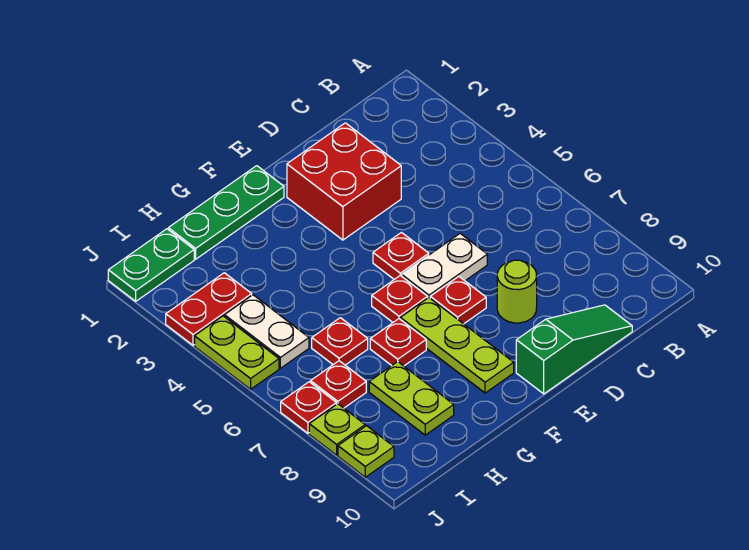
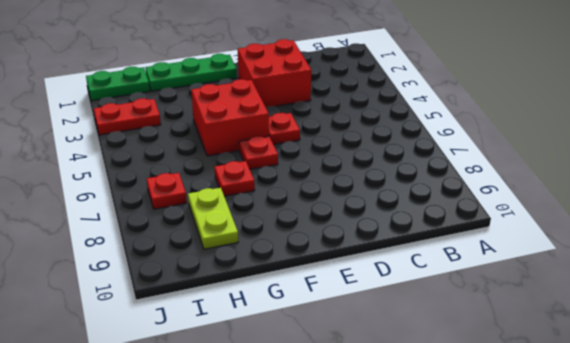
red 2x2 brick [191,79,269,156] -> none
none -> green 1x3 slope [516,305,632,394]
none -> white 1x2 plate [402,234,487,298]
none -> lime 1x1 round brick [497,260,537,323]

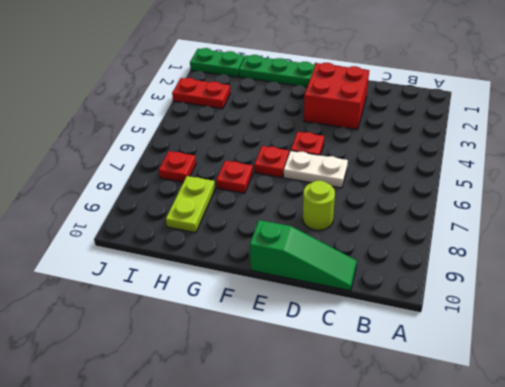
none -> red 1x1 plate [430,277,486,324]
none -> lime 1x3 plate [400,298,514,393]
none -> red 1x1 plate [312,318,368,365]

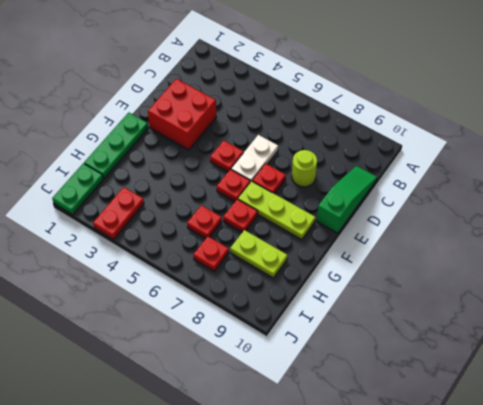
none -> white 1x2 plate [224,295,309,368]
none -> lime 1x2 plate [195,316,279,389]
none -> red 1x1 plate [281,382,336,433]

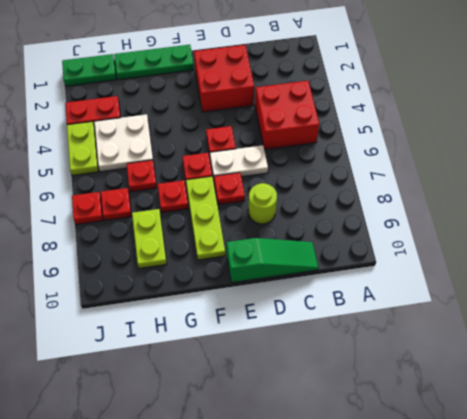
red 2x2 brick [255,81,319,150] -> none
white 2x2 plate [94,114,153,172] -> white 1x2 plate [224,295,309,368]
none -> lime 1x1 plate [309,404,365,455]
none -> lime 1x1 plate [338,426,394,477]

